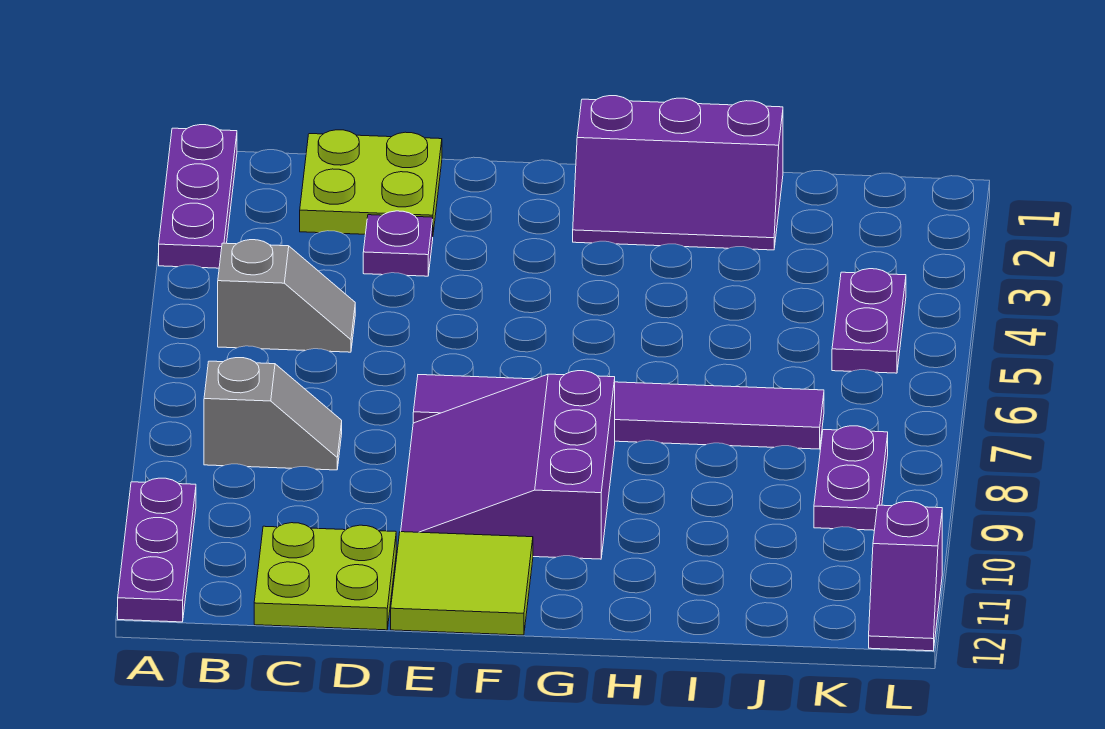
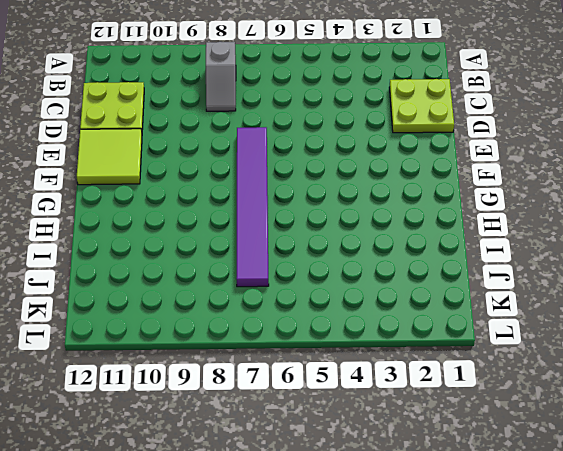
none -> purple 1x3 plate [159,125,237,268]
none -> purple 1x3 plate [118,478,196,622]
none -> grey 1x2 slope [218,240,355,352]

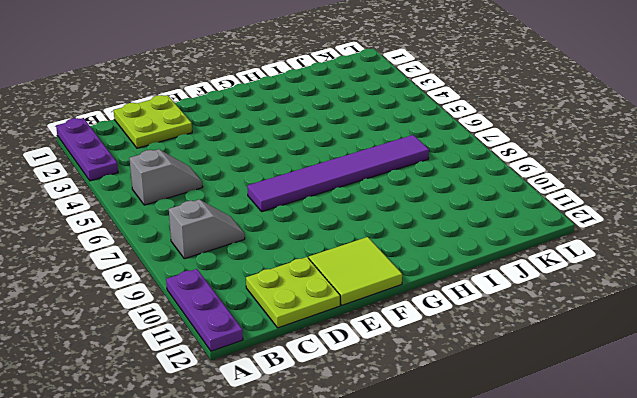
none -> purple 1x1 plate [363,211,433,276]
none -> purple 3x3 slope [401,371,615,559]
none -> purple 2x3 slope [573,96,783,250]

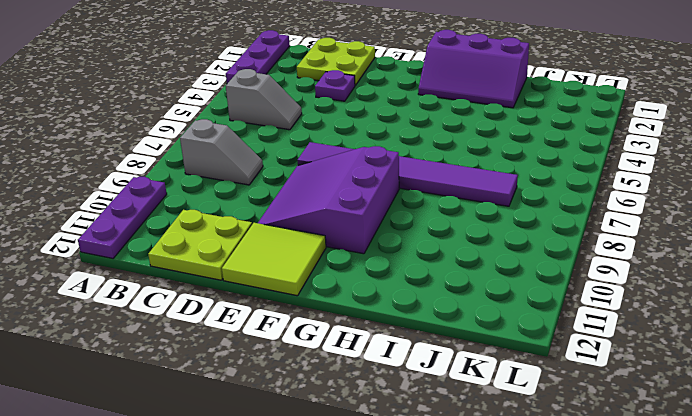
none -> purple 1x2 plate [832,269,906,373]
none -> purple 1x2 plate [814,426,888,530]
none -> purple 1x2 slope [869,502,942,651]

